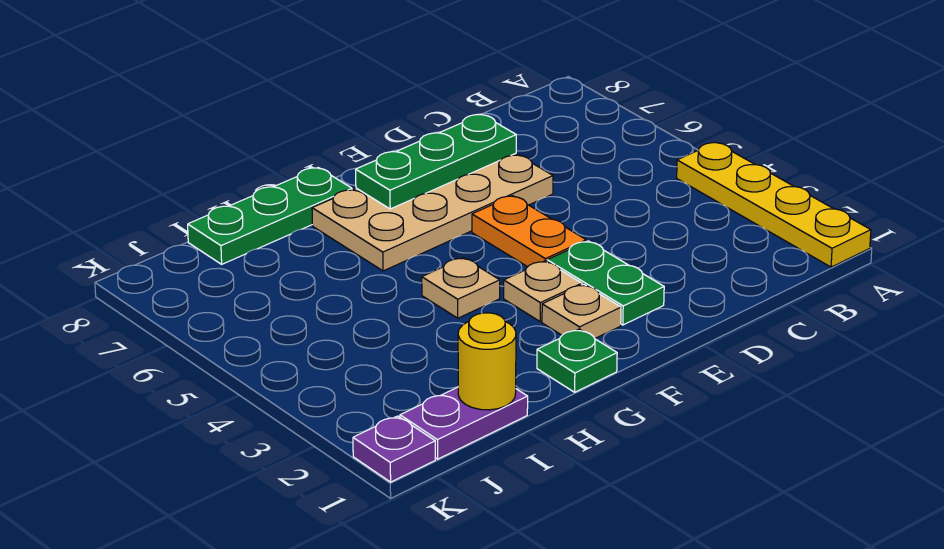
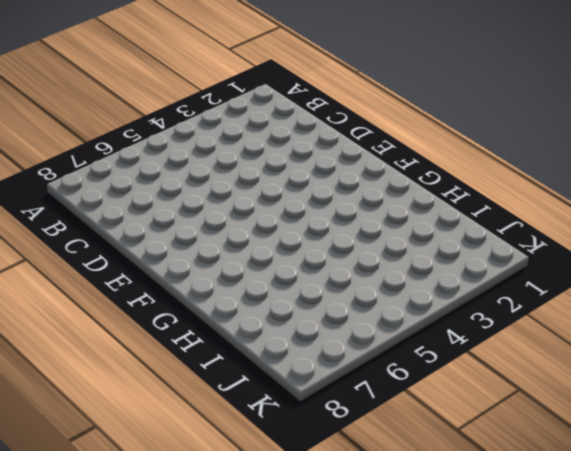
none -> yellow 1x4 plate [677,143,871,267]
none -> tan 2x4 plate [312,153,553,271]
none -> green 1x2 plate [547,241,664,325]

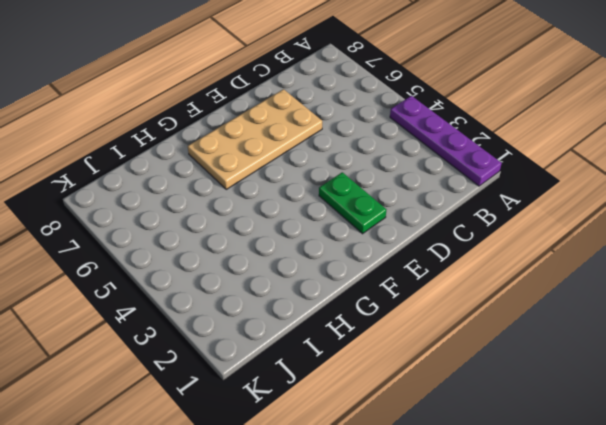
purple 1x4 plate [390,96,502,186] -> yellow 1x4 plate [677,143,871,267]
none -> orange 1x2 plate [472,196,586,267]
none -> tan 1x1 plate [542,284,621,339]
none -> tan 1x1 plate [504,261,582,322]

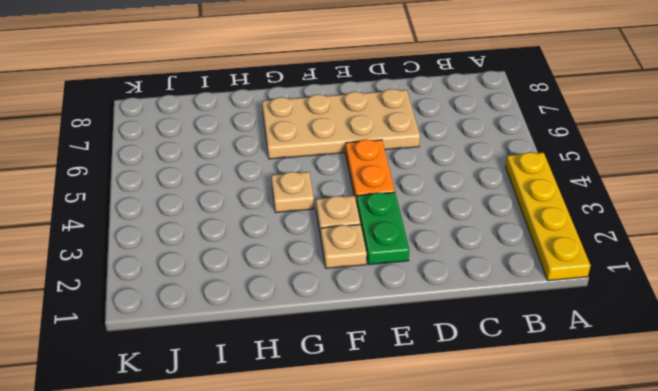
none -> green 1x1 plate [537,329,617,392]
none -> green 1x3 plate [188,168,352,264]
none -> purple 1x2 plate [400,387,528,459]

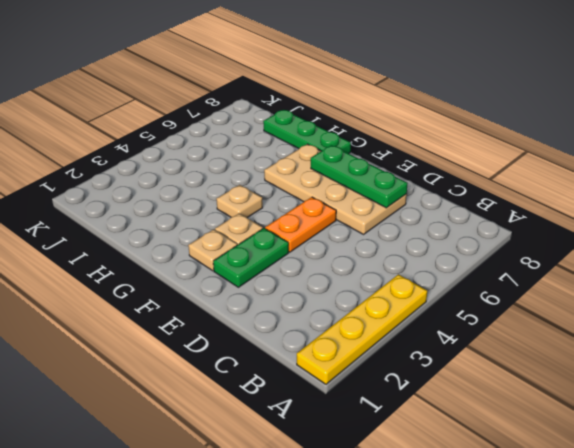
none -> green 1x1 plate [537,329,617,392]
none -> purple 1x2 plate [400,387,528,459]
none -> purple 1x1 plate [353,416,435,482]

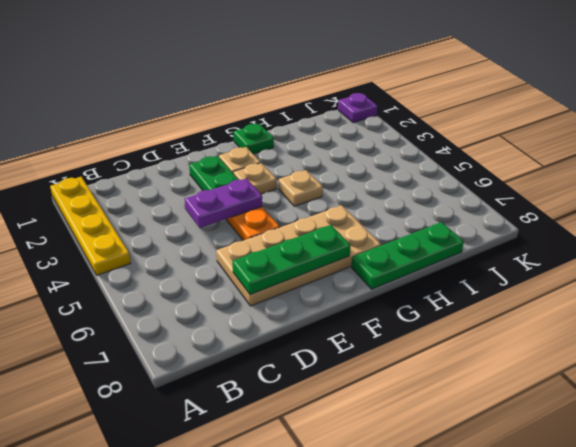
purple 1x2 plate [185,178,262,228] -> purple 1x2 plate moved to [400,387,528,459]
none -> yellow 1x1 round brick [458,313,516,410]

